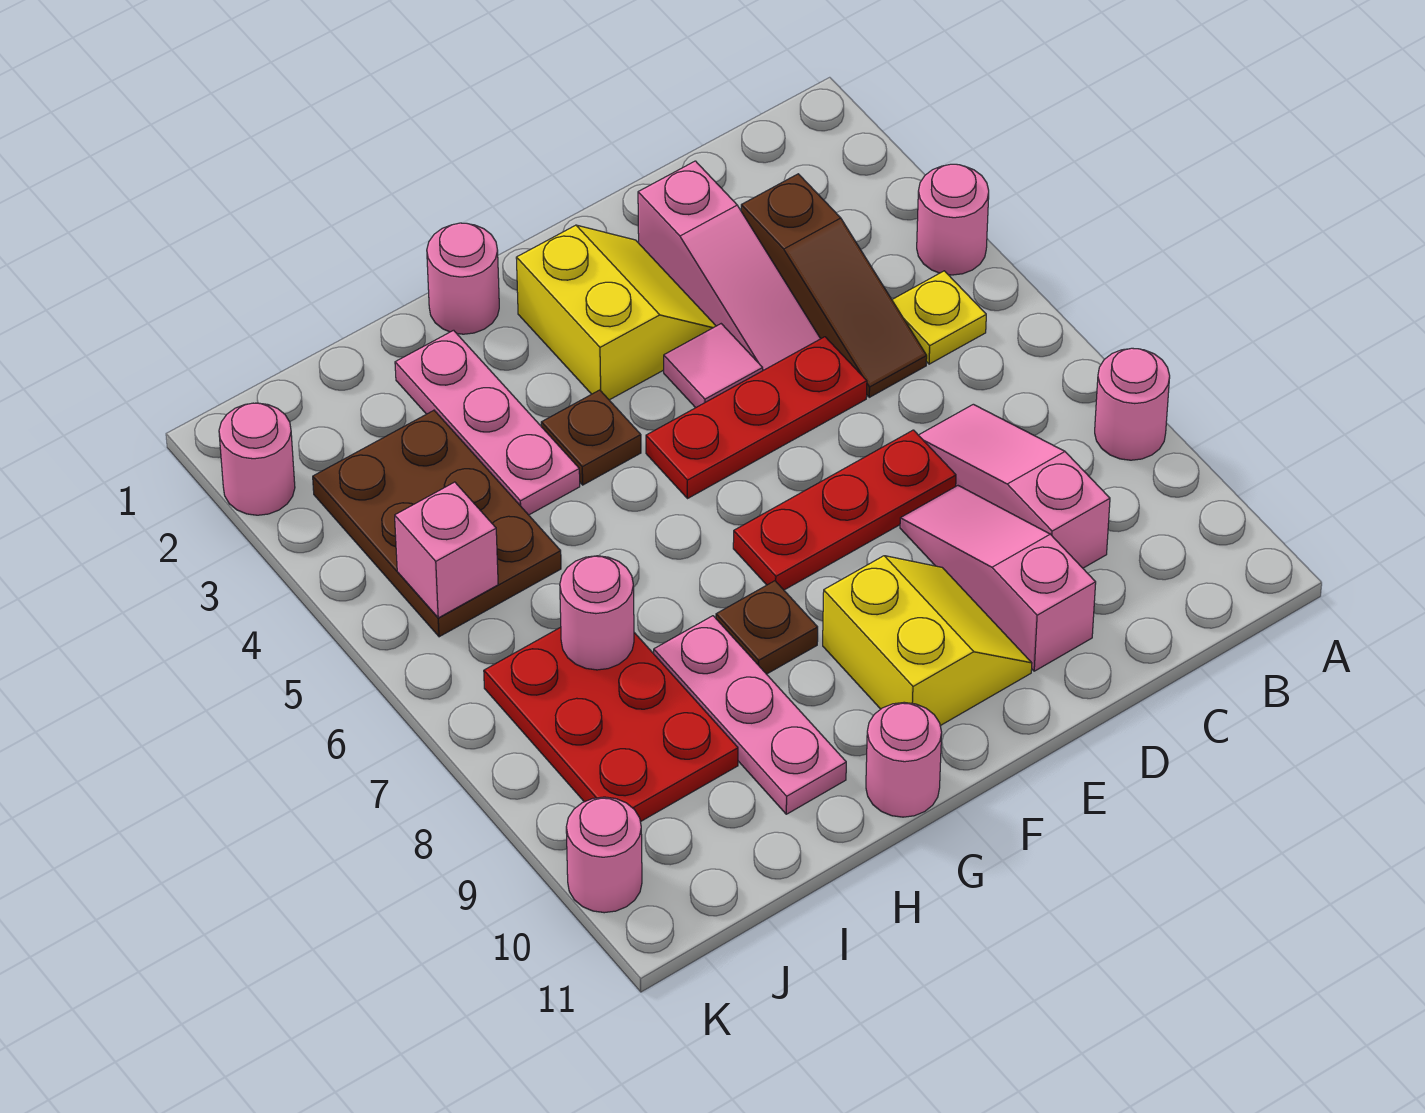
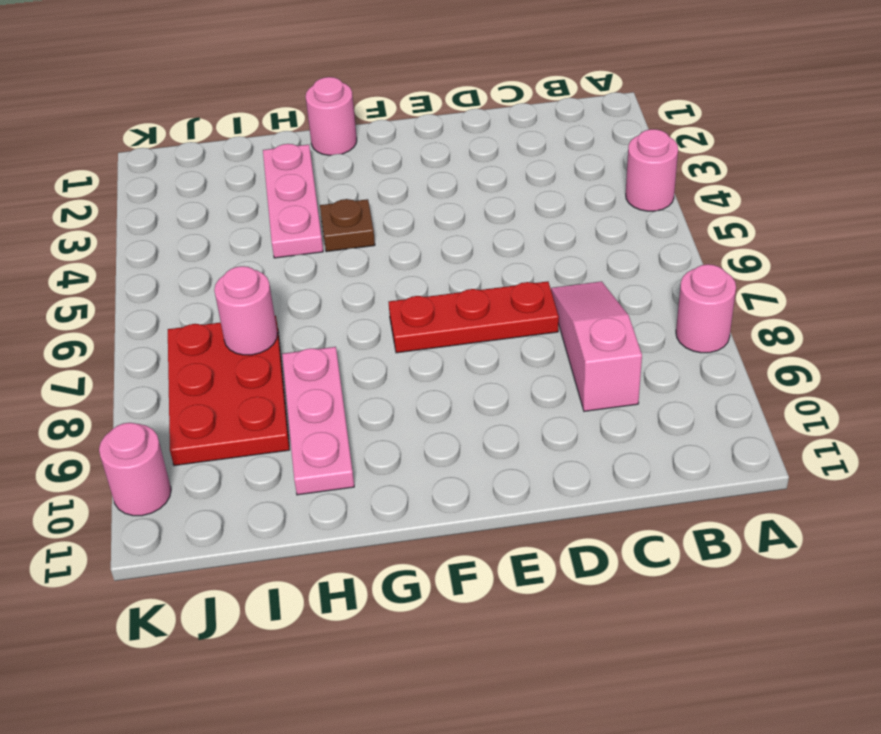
none -> yellow 1x1 plate [892,271,986,364]
none -> brown 1x3 slope [741,174,927,397]
none -> pink 1x3 slope [638,161,820,370]

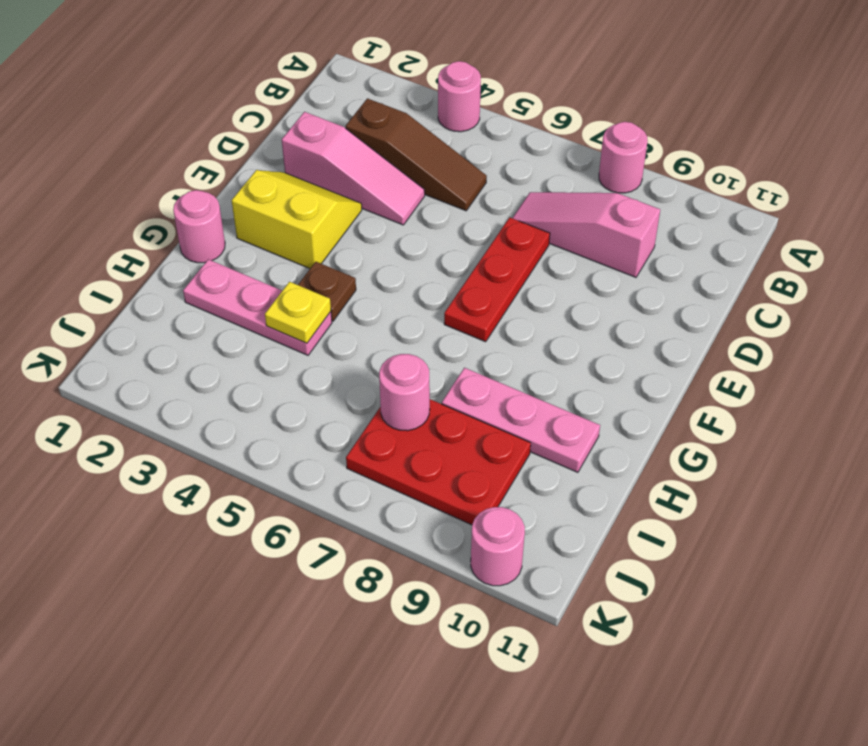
yellow 1x1 plate [265,282,331,343] -> yellow 1x1 plate moved to [892,271,986,364]
none -> red 1x3 plate [646,337,867,499]
none -> pink 1x3 slope [900,486,1096,671]
none -> pink 1x1 tile [664,324,763,408]

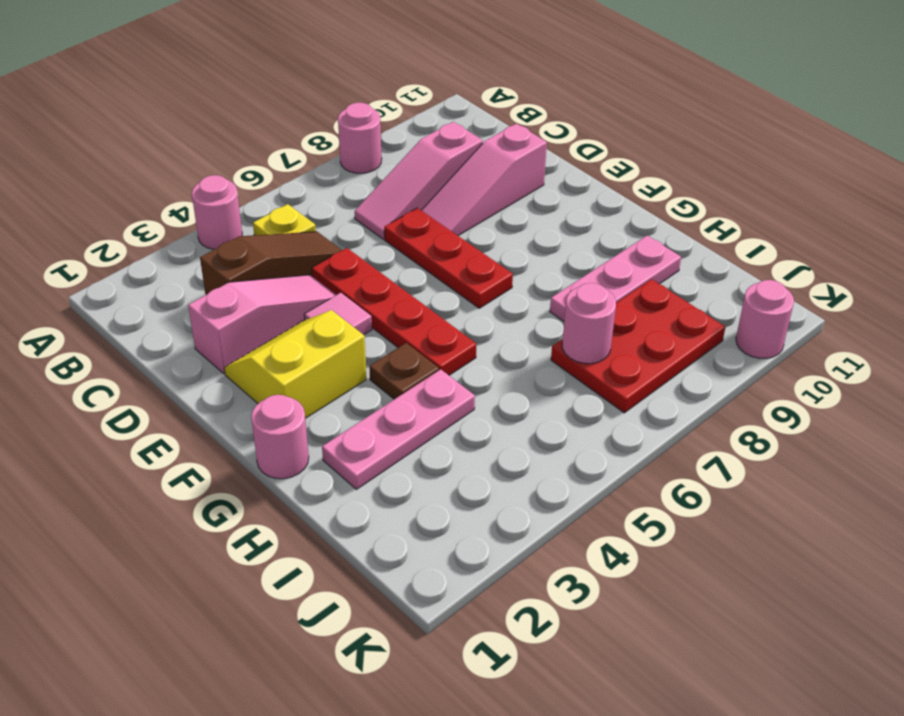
red 1x4 plate [312,248,476,375] -> red 1x3 plate [646,337,867,499]
none -> yellow 2x2 slope [823,556,1032,726]
none -> brown 1x1 plate [716,581,818,674]
none -> pink 1x1 round brick [866,702,942,817]

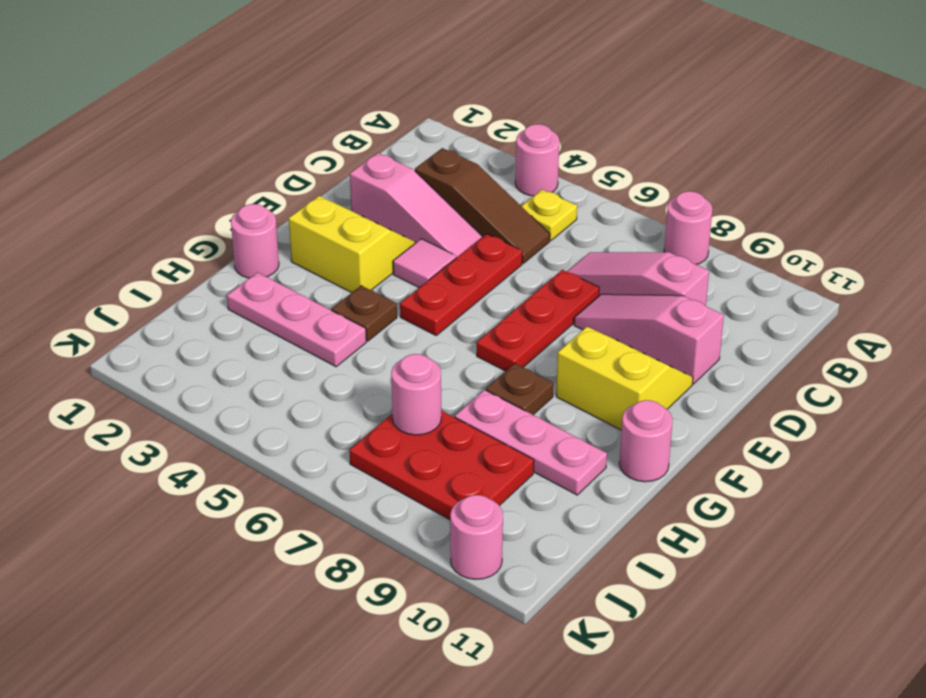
none -> brown 2x3 plate [313,410,561,637]
none -> pink 1x1 round brick [219,403,295,515]
none -> pink 1x1 brick [395,482,498,618]

